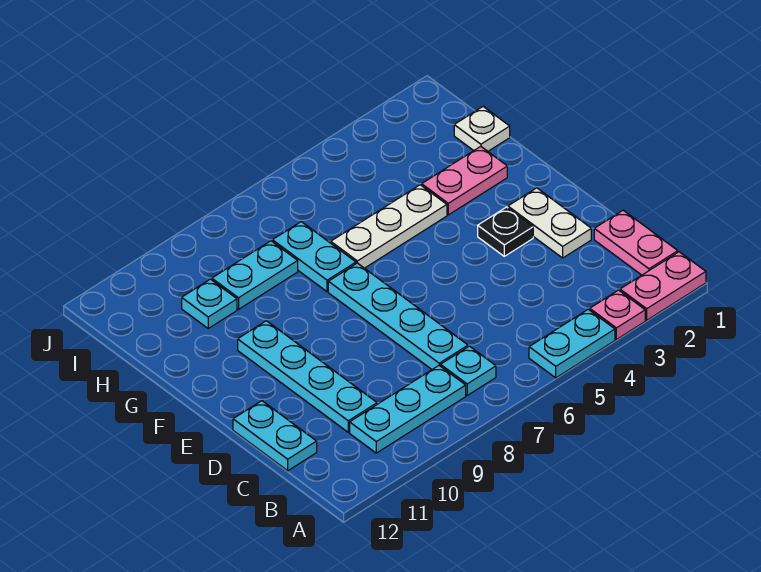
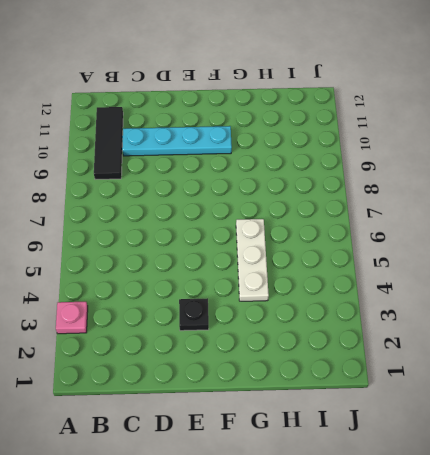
black 1x3 tile [94,107,123,179] -> cyan 1x3 plate [350,366,466,453]
none -> pink 1x2 plate [620,252,706,320]
none -> cyan 1x2 plate [529,309,615,378]
none -> pink 1x2 plate [594,210,678,275]

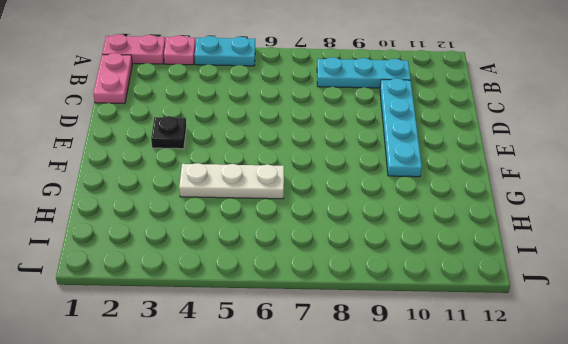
none -> cyan 1x1 plate [441,346,496,395]
none -> cyan 1x4 plate [328,263,468,369]
none -> cyan 1x2 plate [233,401,317,471]

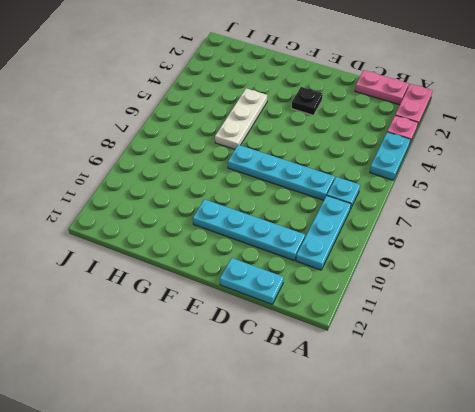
none -> white 1x2 plate [508,188,591,258]
none -> pink 1x2 plate [422,146,507,215]
none -> cyan 1x2 plate [272,222,356,292]

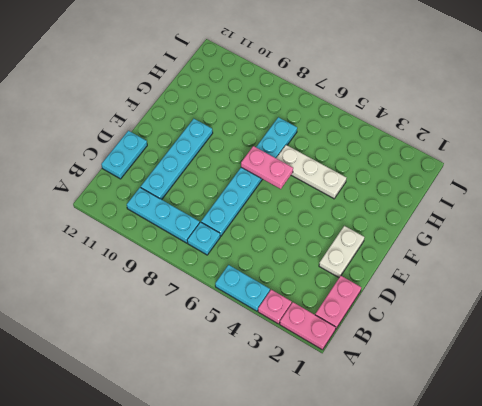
pink 1x2 plate [241,146,293,189] -> pink 1x2 plate moved to [422,146,507,215]
none -> black 1x1 plate [478,207,533,256]
none -> white 1x1 plate [454,107,510,151]
none -> cyan 1x2 plate [212,241,298,309]

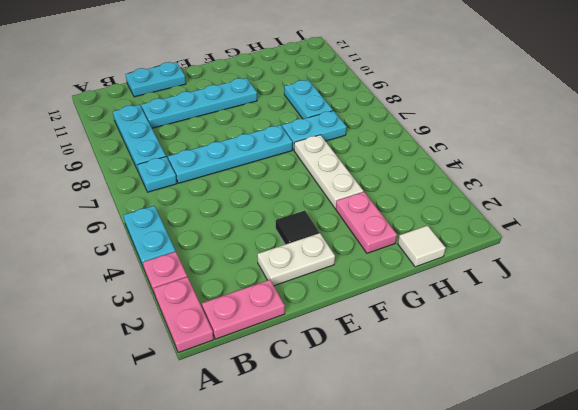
black 1x1 tile [276,211,319,244] -> black 1x1 plate [478,207,533,256]
white 1x1 tile [398,226,446,267] -> white 1x1 plate [454,107,510,151]
none -> cyan 1x1 plate [182,279,237,328]

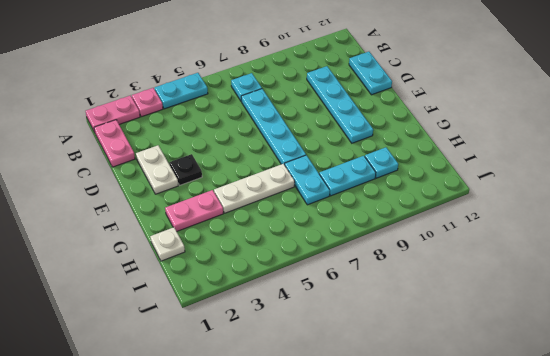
none -> cyan 1x3 plate [350,366,466,453]

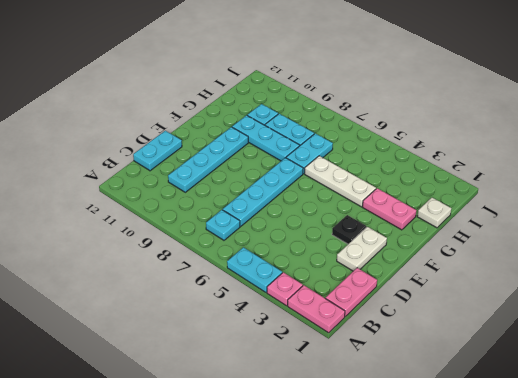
cyan 1x3 plate [232,115,300,161] -> cyan 1x3 plate moved to [350,366,466,453]

